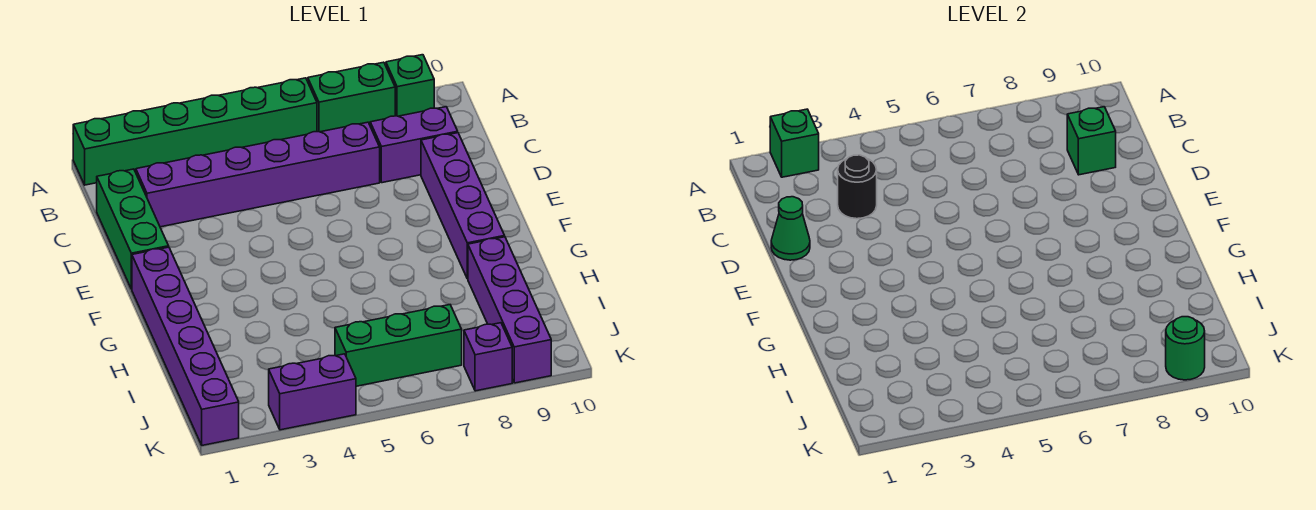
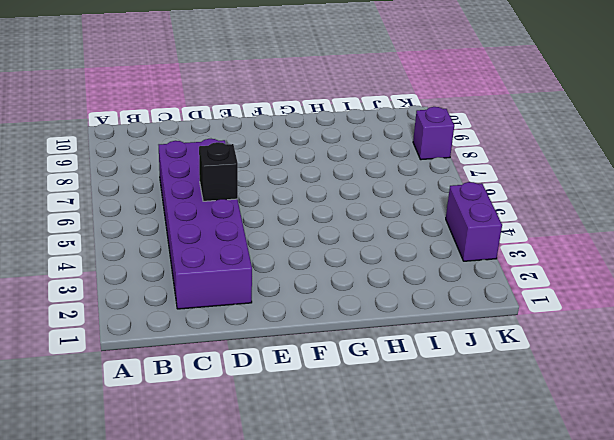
purple 2x6 brick [159,139,252,309] -> purple 1x6 brick [136,122,380,227]
black 1x1 brick [199,142,238,201] -> none
none -> green 1x6 brick [73,78,317,185]
none -> green 1x2 brick [308,62,395,132]
none -> green 1x1 brick [386,55,434,116]

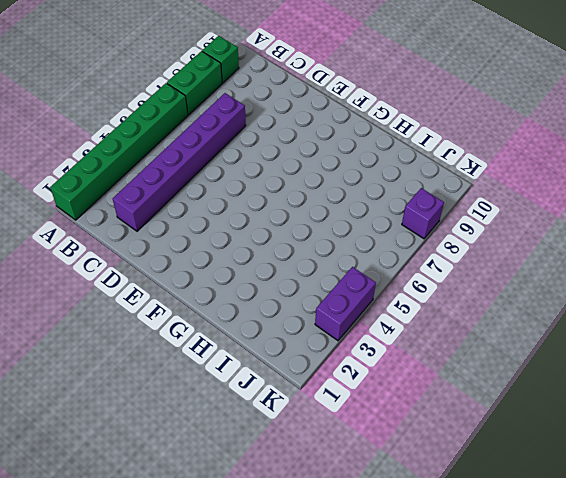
none -> green 1x3 brick [97,169,169,289]
none -> purple 1x2 brick [370,107,458,183]
none -> purple 1x4 brick [421,133,505,279]

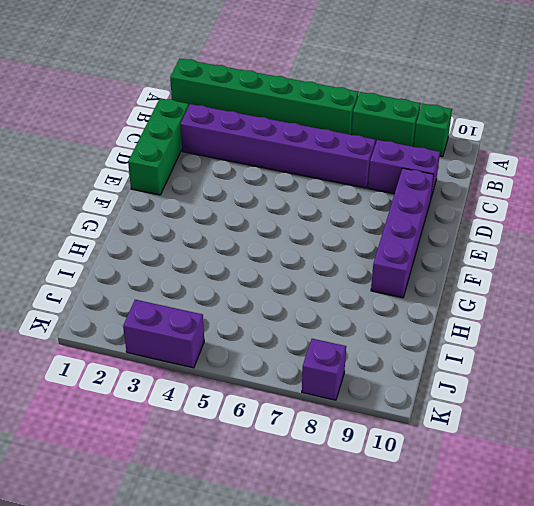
none -> purple 1x6 brick [132,247,239,445]
none -> purple 1x4 brick [468,237,551,383]
none -> green 1x3 brick [335,305,462,386]

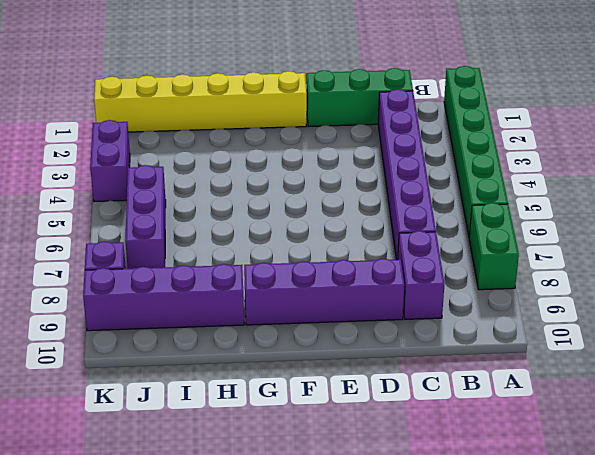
yellow 1x6 brick [94,71,307,132] -> purple 1x6 brick [132,247,239,445]
purple 1x3 brick [125,165,166,269] -> green 1x3 brick [335,305,462,386]
none -> green 1x1 brick [386,55,434,116]
none -> green 1x1 brick [770,109,819,177]
none -> black 1x1 round brick [838,155,877,219]

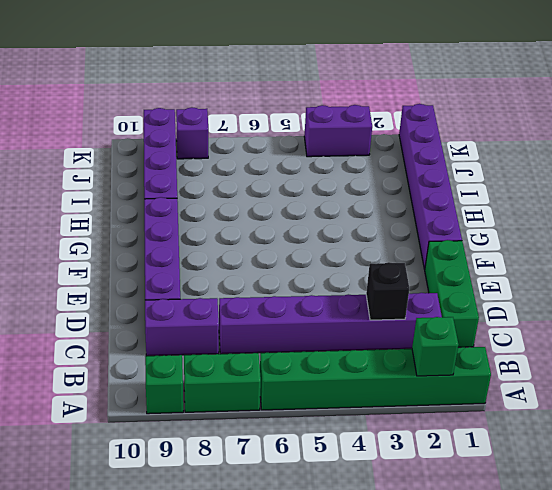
black 1x1 brick [366,262,409,320] -> black 1x1 round brick [838,155,877,219]
none -> green 1x3 brick [335,305,462,386]
none -> green 1x1 brick [1067,107,1116,175]
none -> green 1x1 cone [771,197,810,260]

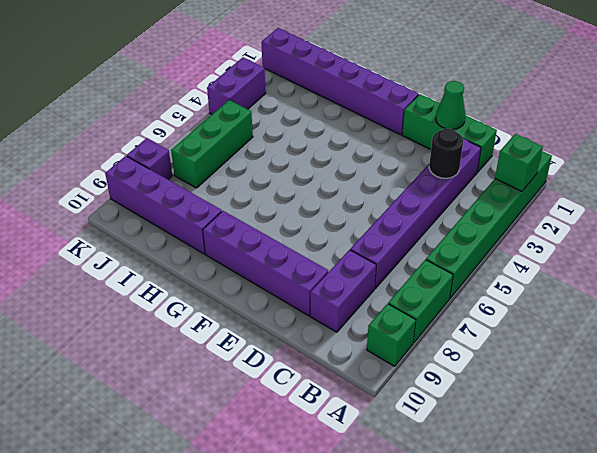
none -> green 1x1 brick [1067,107,1116,175]
none -> green 1x1 round brick [1166,317,1205,380]

